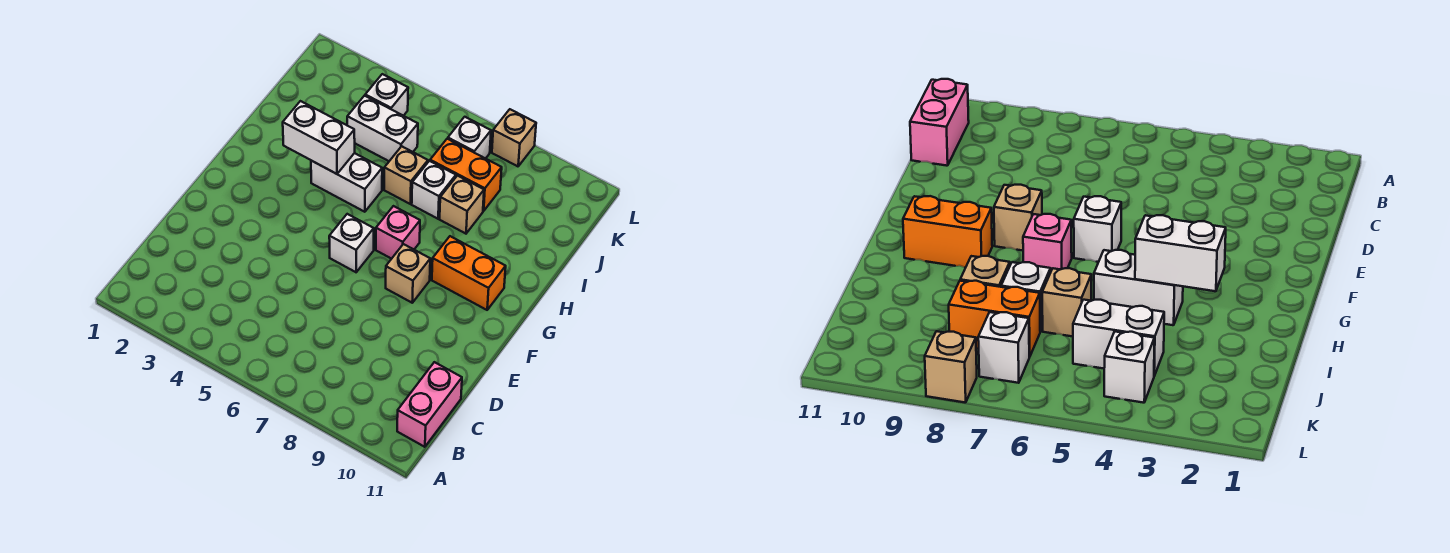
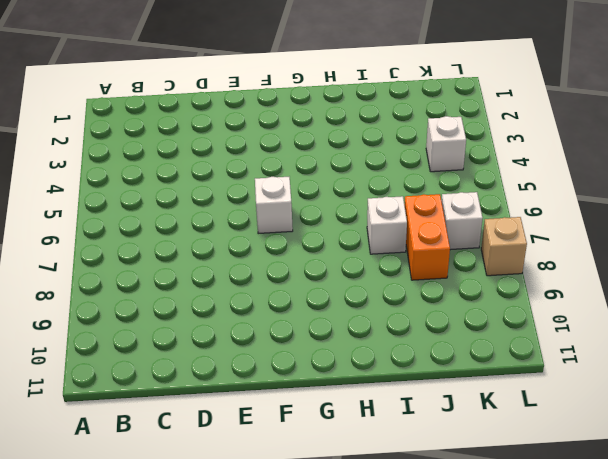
none -> pink 1x2 brick [397,362,462,447]
none -> tan 1x1 brick [386,244,430,303]
none -> pink 1x1 brick [376,206,420,259]

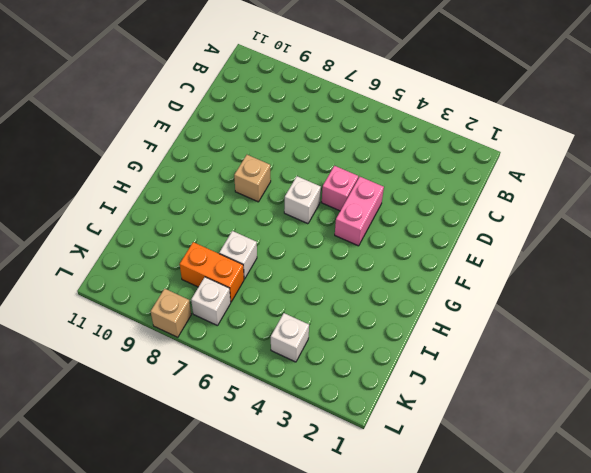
pink 1x2 brick [335,177,384,246] -> pink 1x2 brick moved to [397,362,462,447]
pink 1x1 brick [322,166,358,211] -> pink 1x1 brick moved to [376,206,420,259]
none -> orange 1x2 brick [432,236,506,310]
none -> white 1x2 brick [311,153,382,212]
none -> tan 1x1 brick [384,146,428,204]

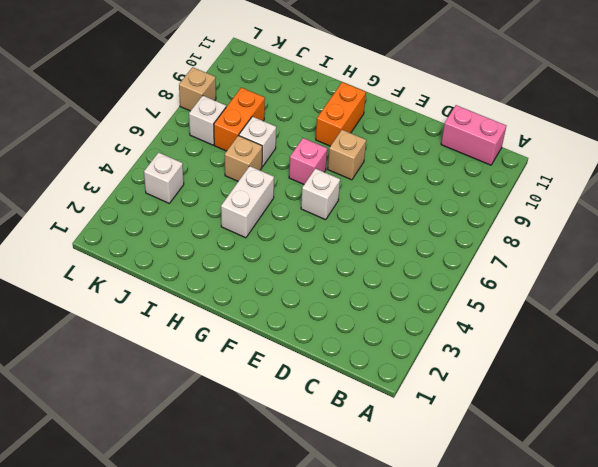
none -> tan 1x1 brick [440,176,484,234]
none -> white 1x2 brick [347,96,418,161]
none -> white 1x2 brick [283,101,355,174]

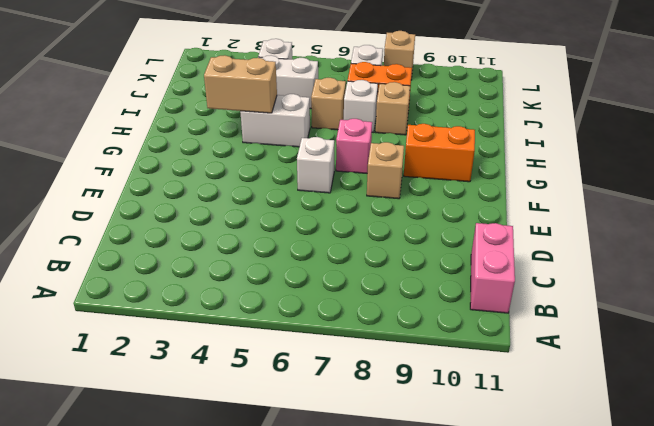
tan 1x2 brick [204,55,277,113] -> white 1x2 brick [283,101,355,174]

